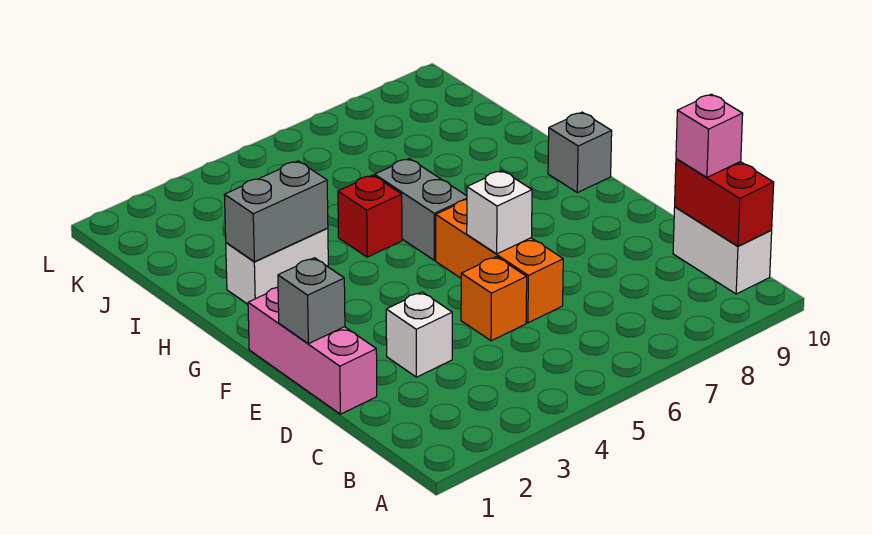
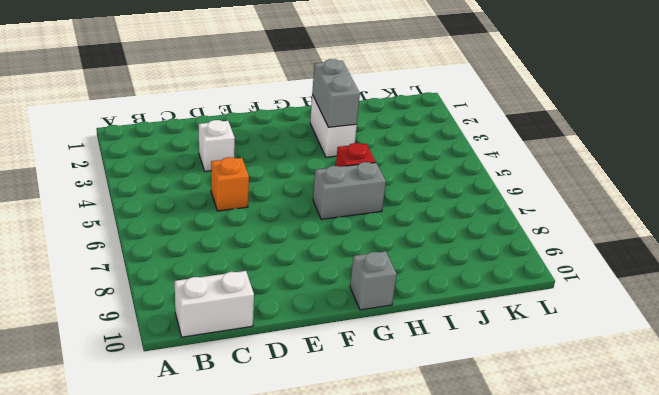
none -> pink 1x3 brick [248,287,377,414]
none -> orange 1x3 brick [436,200,563,323]
none -> red 1x2 brick [675,159,774,246]

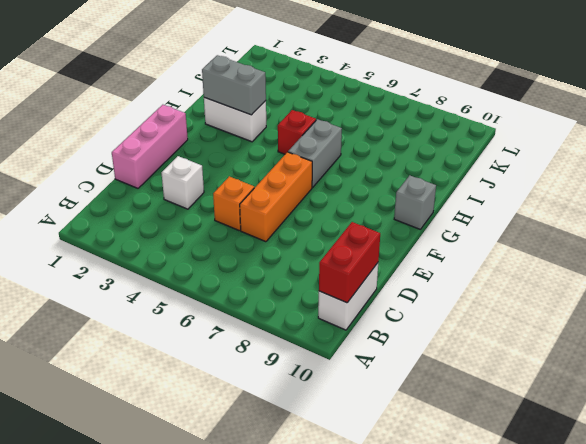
none -> grey 1x1 brick [278,258,345,344]
none -> white 1x1 brick [467,171,532,254]
none -> pink 1x1 brick [676,94,743,177]

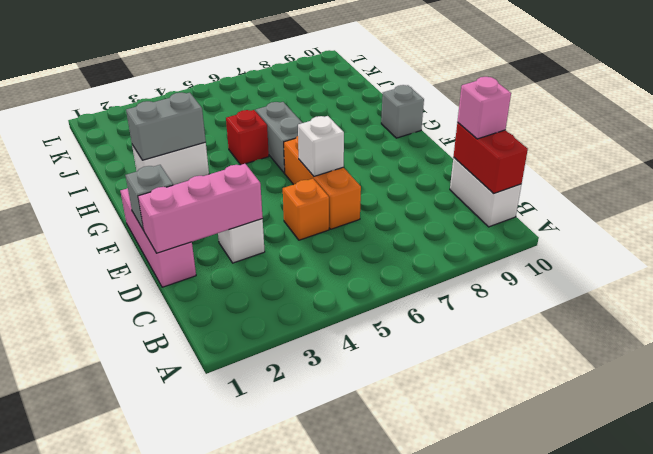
pink 1x3 brick [138,164,263,253] -> none

